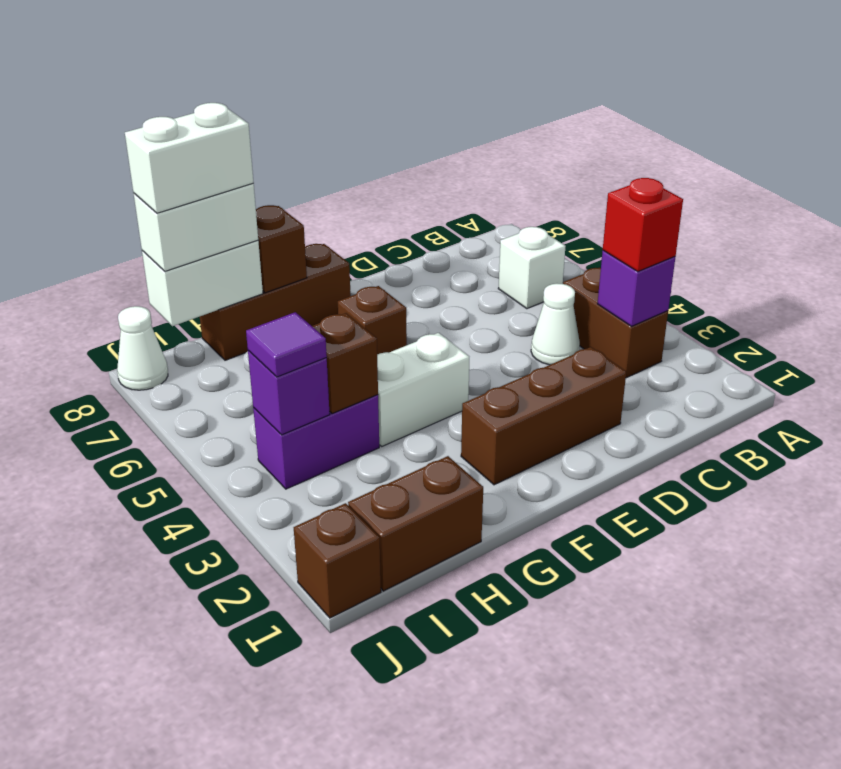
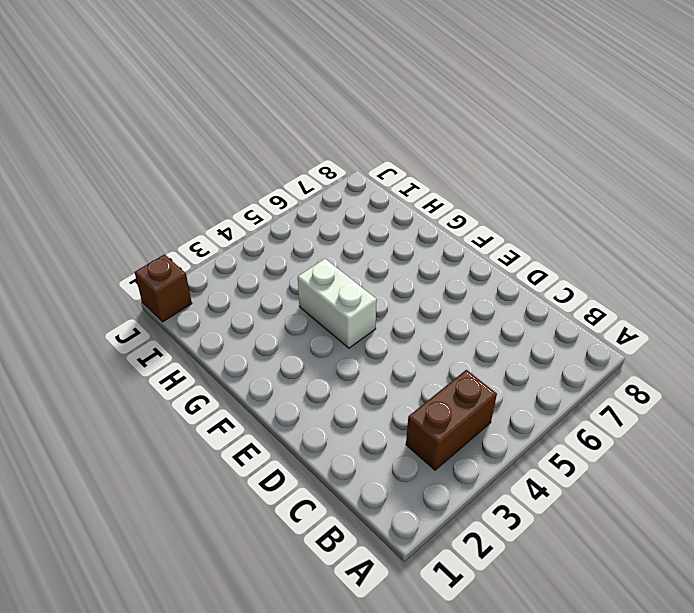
none -> white 1x1 brick [498,227,566,309]
none -> white 1x1 cone [531,284,580,365]
none -> brown 1x3 brick [461,347,626,485]

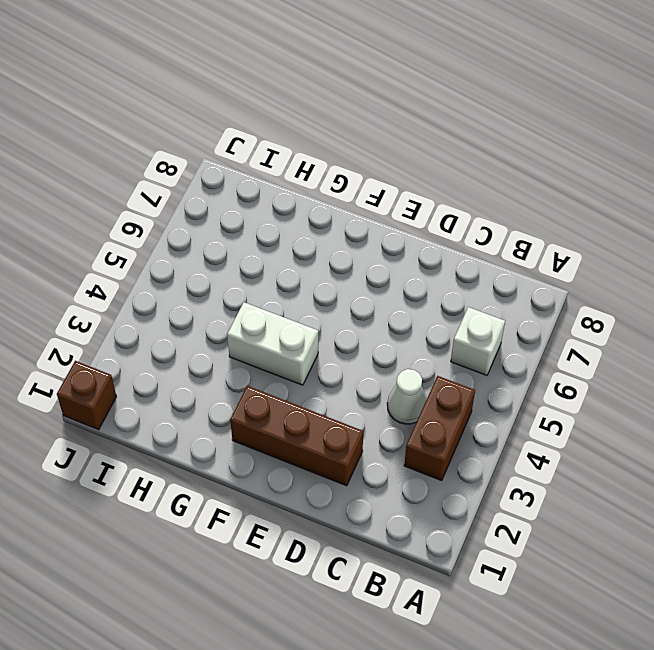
none -> brown 1x1 brick [338,286,407,354]
none -> brown 1x3 brick [200,244,351,360]
none -> brown 1x2 brick [348,456,483,591]

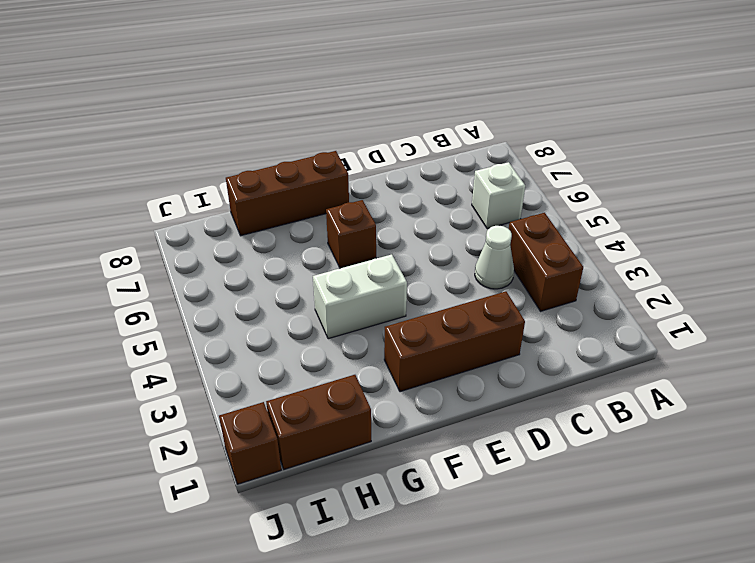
none -> purple 1x2 brick [253,395,379,489]
none -> white 1x1 cone [117,306,168,390]
none -> purple 1x1 brick [598,250,675,326]

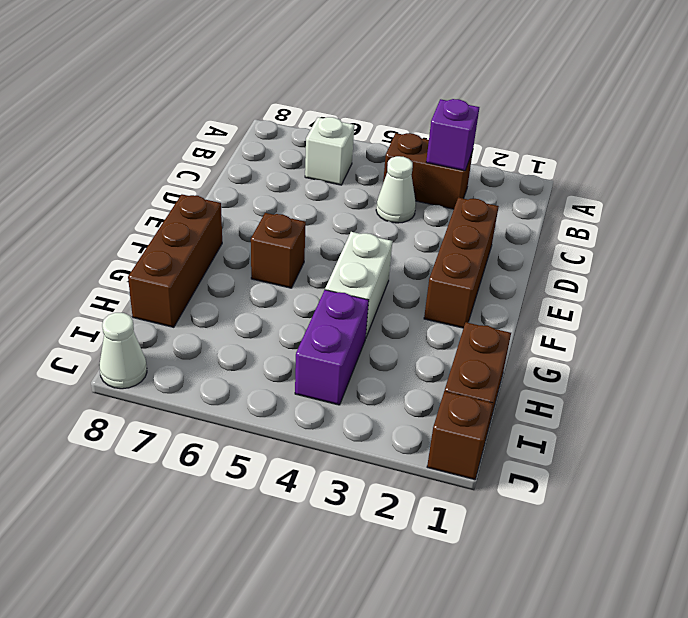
none -> brown 1x1 brick [256,205,307,293]
none -> brown 1x1 brick [312,313,378,414]
none -> white 1x2 brick [142,240,263,326]

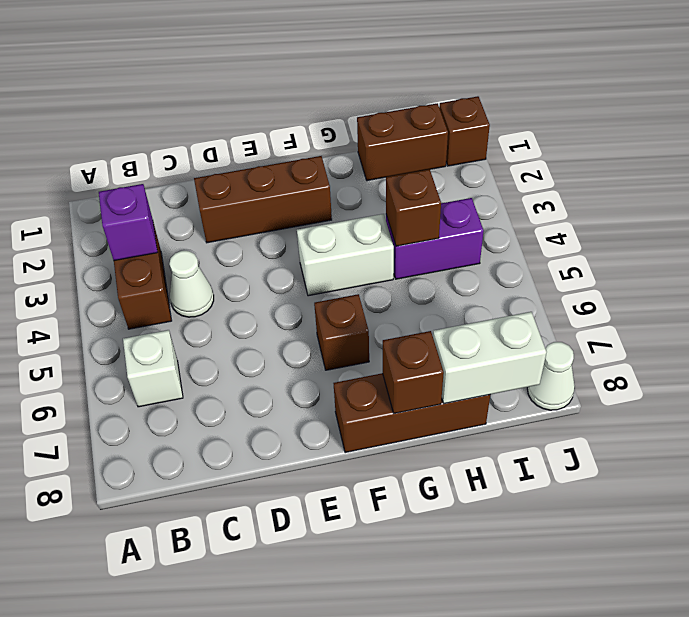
none -> purple 1x1 brick [248,351,330,435]
none -> red 1x1 brick [603,178,683,271]
none -> white 1x2 brick [134,184,258,271]

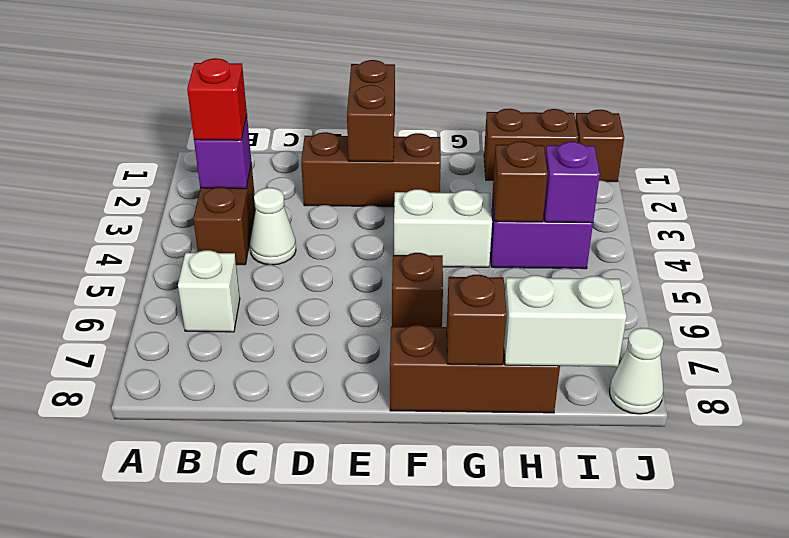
brown 1x2 brick [347,60,395,162] -> none
none -> white 1x2 brick [134,184,258,271]
none -> purple 1x1 tile [246,312,327,377]
none -> white 1x2 brick [125,103,254,213]

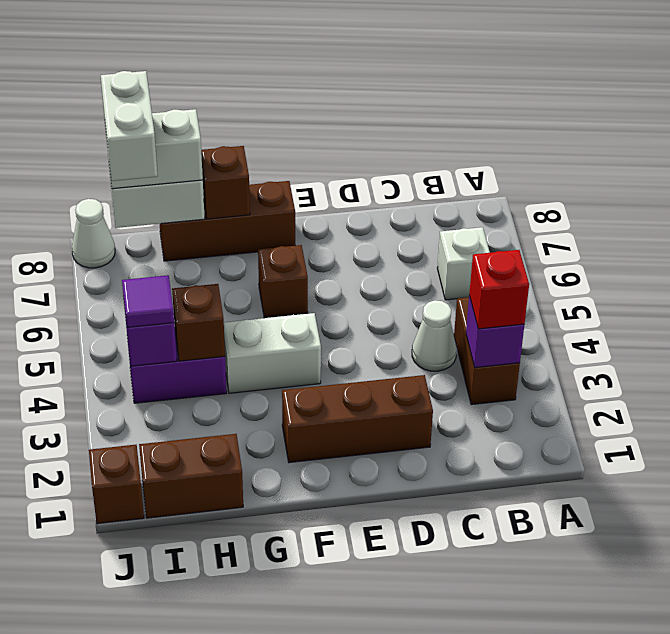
white 1x2 brick [101,71,158,181] -> white 1x2 brick turned to [125,103,254,213]

